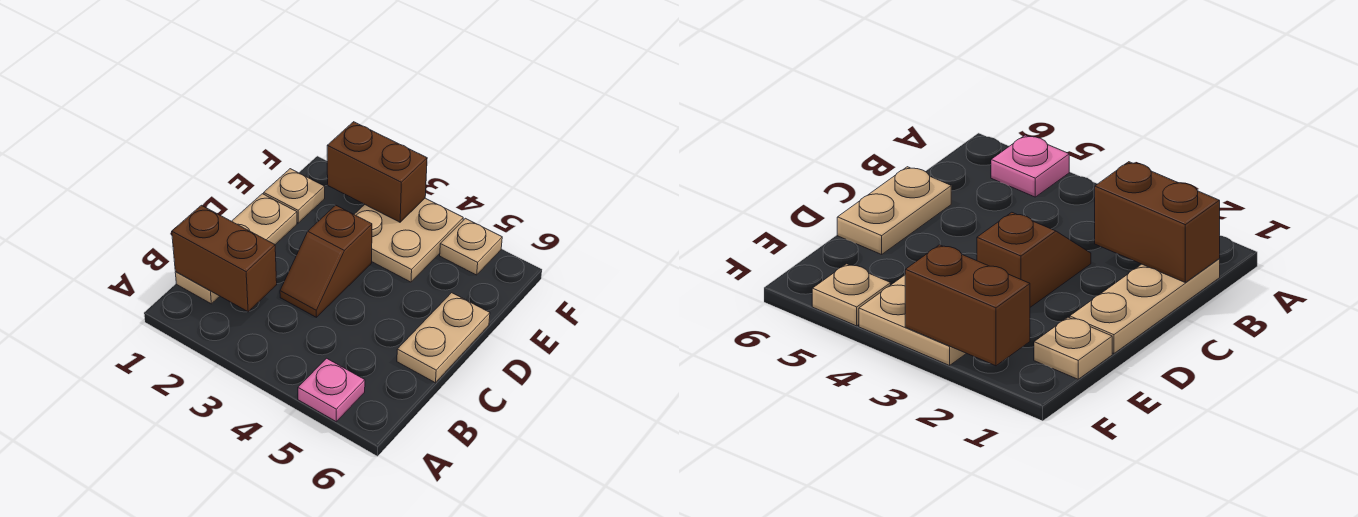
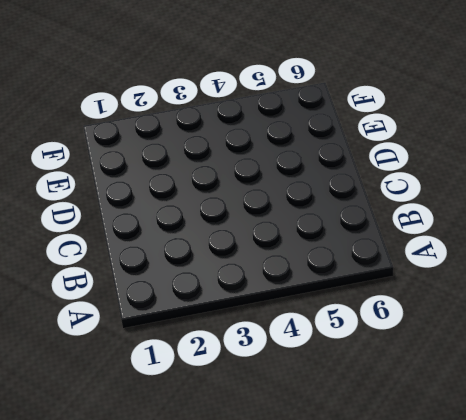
none -> pink 1x1 plate [298,358,365,422]
none -> tan 1x3 plate [175,194,297,304]

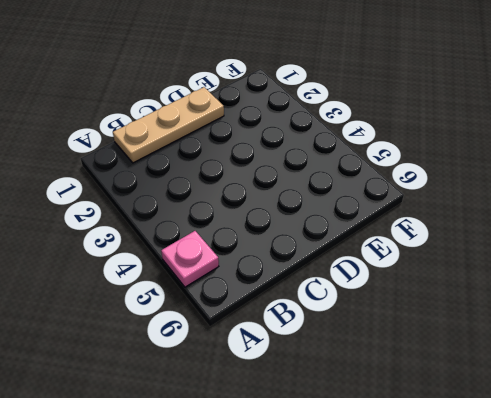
none -> brown 1x2 slope [280,205,372,317]
none -> tan 1x2 plate [397,293,490,383]

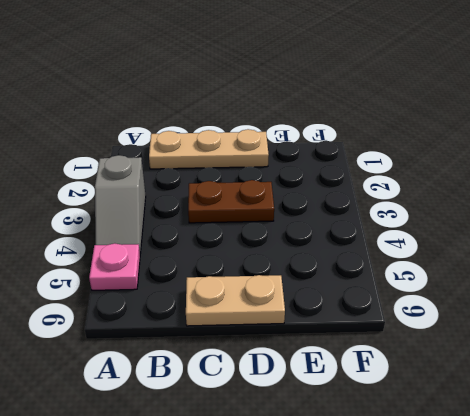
grey 1x2 slope [95,155,146,253] -> none
brown 1x2 plate [188,180,274,223] -> brown 1x2 slope [280,205,372,317]
none -> tan 1x1 plate [264,169,325,223]
none -> tan 2x2 plate [354,198,463,282]

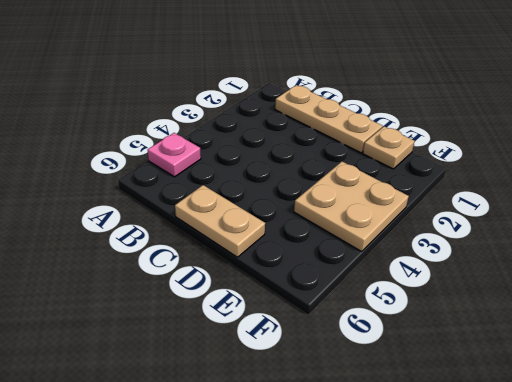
none -> brown 1x2 slope [280,205,372,317]
none -> tan 1x1 plate [440,218,502,275]

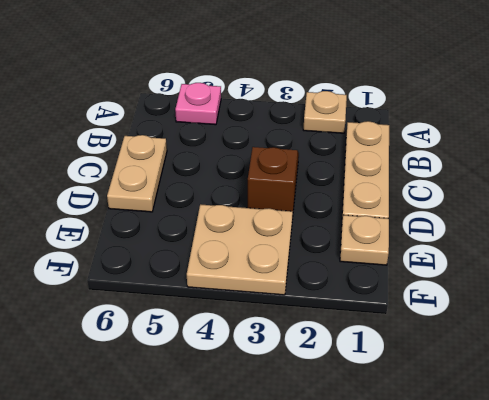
tan 1x1 plate [303,91,347,133] -> tan 1x1 plate moved to [440,218,502,275]
none -> brown 1x2 brick [172,205,277,312]
none -> brown 1x2 brick [327,122,427,222]

